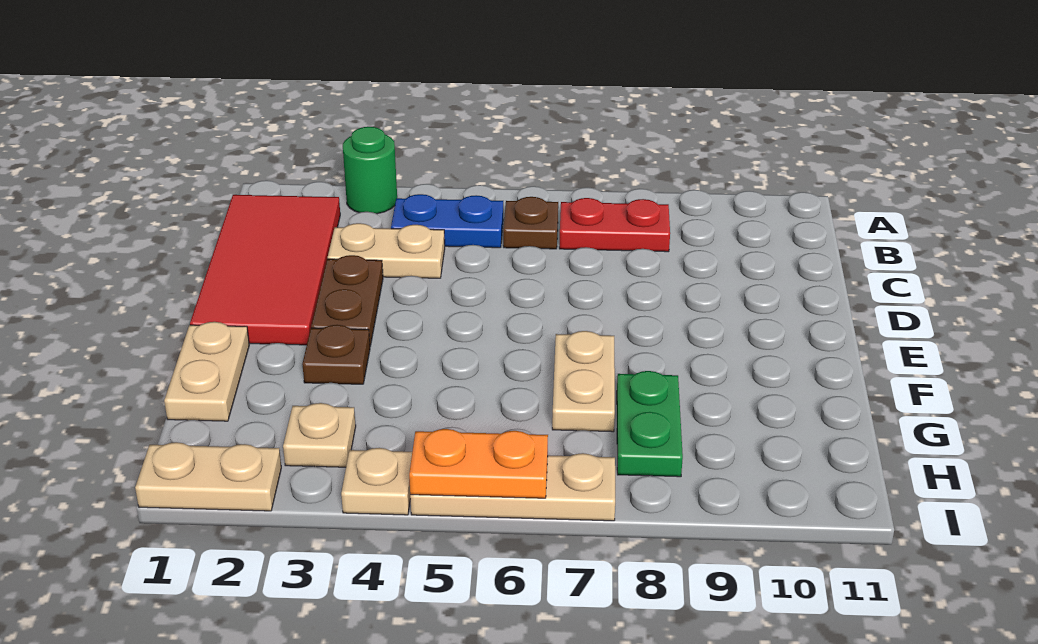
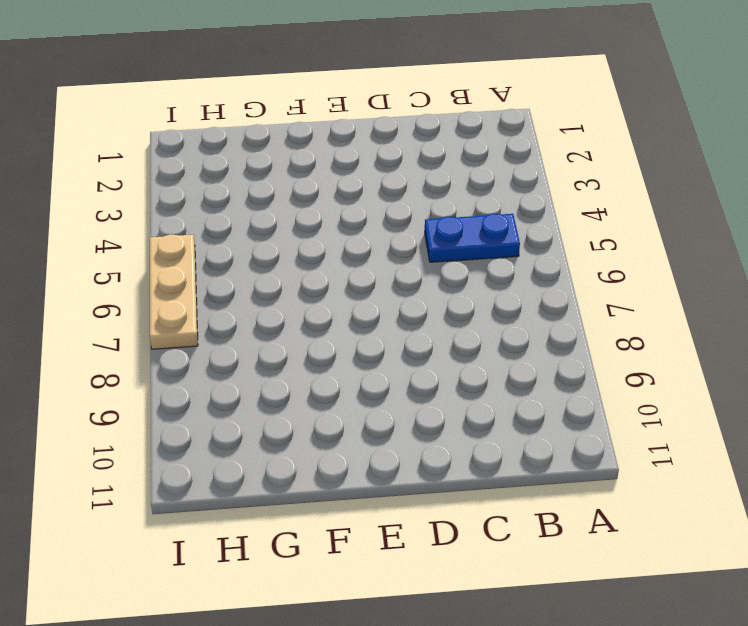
blue 1x2 plate [425,213,520,262] -> blue 1x2 plate turned to [391,194,503,248]
none -> green 1x1 round brick [343,127,397,214]
none -> red 2x4 tile [190,195,340,345]
none -> brown 1x1 plate [503,197,558,249]

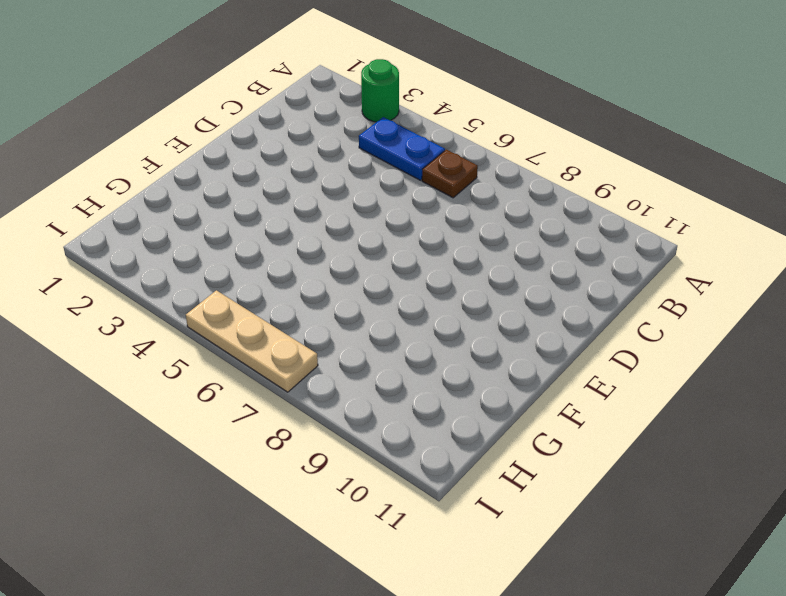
none -> red 2x4 tile [190,195,340,345]
none -> red 1x2 plate [559,198,670,252]
none -> tan 1x2 plate [328,223,445,278]

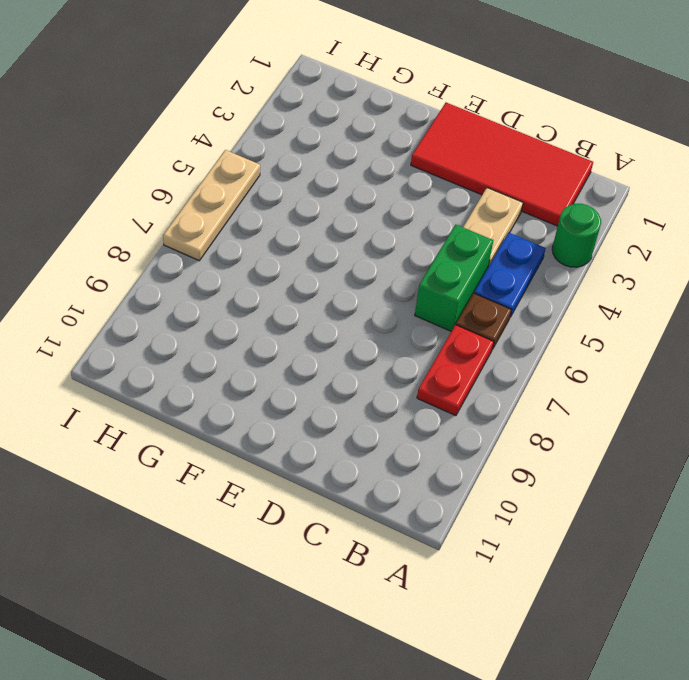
green 1x2 brick [415,225,493,331] -> none
none -> brown 1x2 plate [311,255,383,346]
none -> tan 1x2 plate [164,322,249,421]
none -> brown 1x1 plate [302,325,370,384]

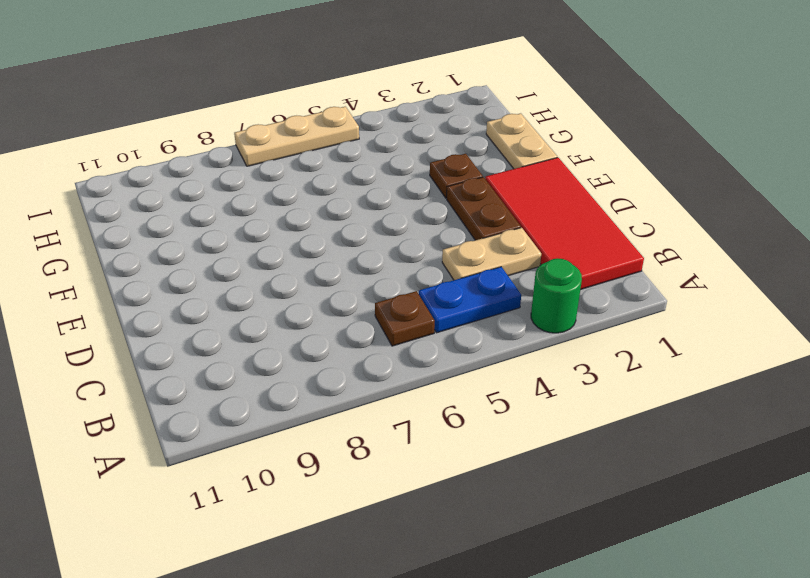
none -> red 1x2 plate [559,198,670,252]
none -> tan 1x2 plate [552,331,615,432]
none -> green 1x2 plate [617,371,683,477]

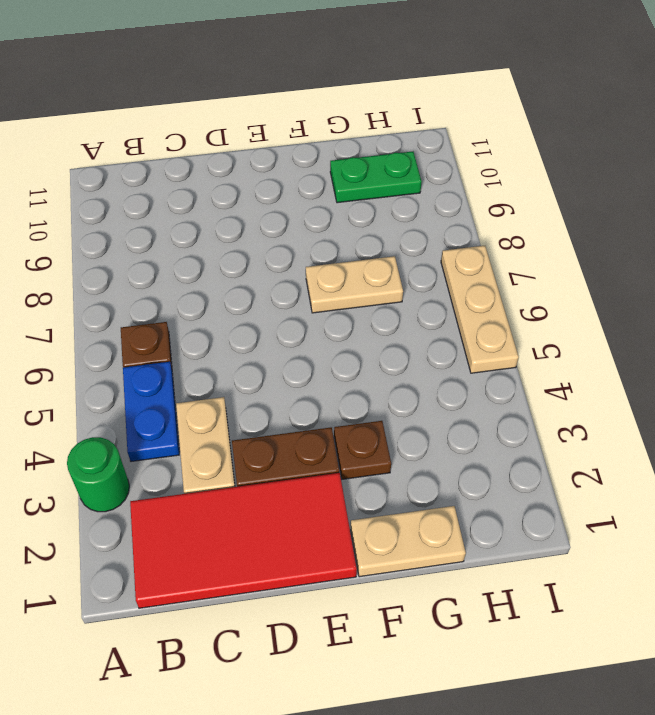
green 1x2 plate [330,152,422,203] -> green 1x2 plate moved to [617,371,683,477]
none -> red 1x2 plate [559,198,670,252]
none -> tan 1x1 plate [283,403,356,467]
none -> tan 1x2 plate [135,442,281,511]

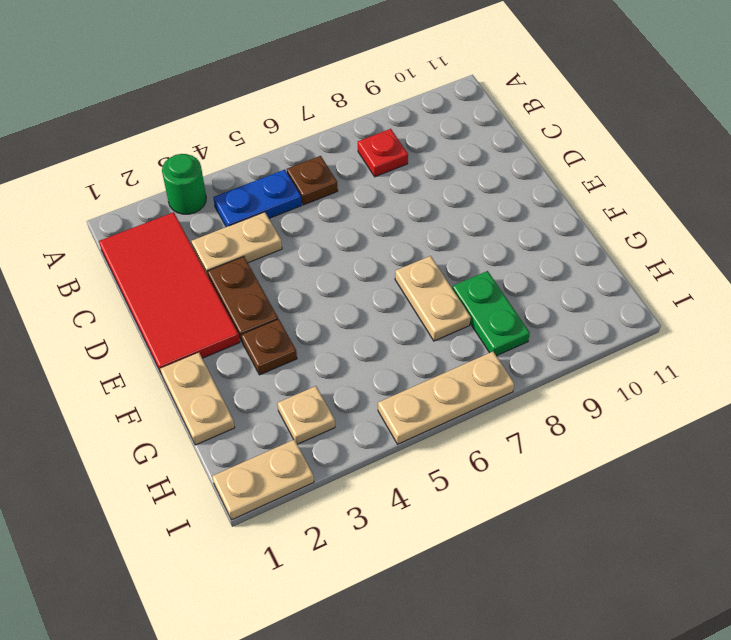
red 1x1 plate [358,129,408,177] -> red 1x2 plate [559,198,670,252]
none -> tan 1x1 plate [341,448,412,515]
none -> orange 1x2 plate [409,429,548,498]

